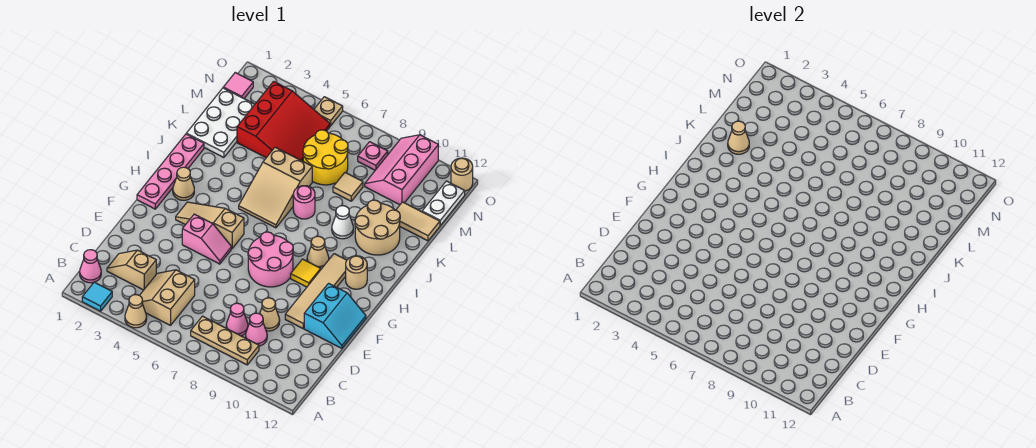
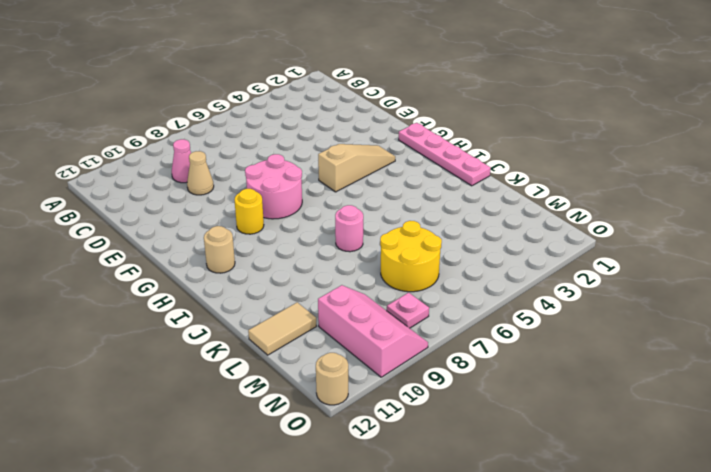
yellow 1x1 round brick [234,189,264,234] -> yellow 1x1 tile [291,259,321,287]
none -> cyan 1x1 tile [82,282,112,311]
none -> tan 1x1 cone [125,295,147,328]
none -> pink 1x1 cone [80,250,101,283]
none -> tan 2x2 slope [140,270,195,325]

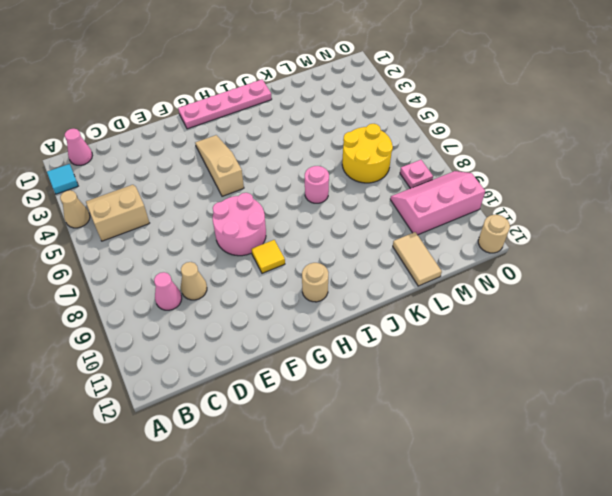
none -> tan 1x3 plate [191,316,259,365]
none -> tan 1x2 slope [107,250,156,290]
none -> pink 1x1 cone [226,303,248,336]
none -> tan 1x4 tile [285,254,347,329]

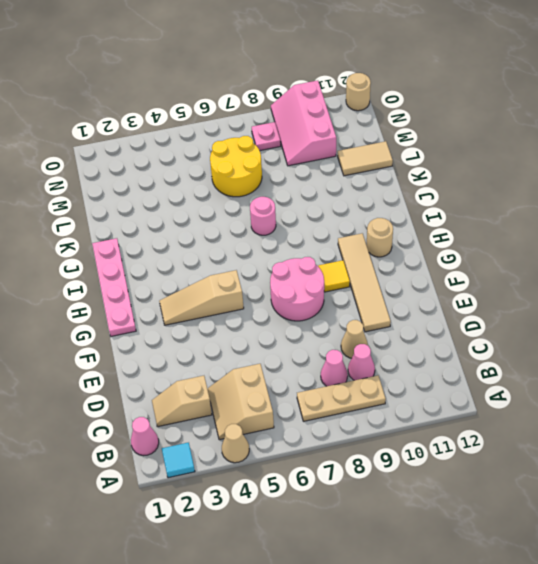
none -> cyan 2x2 slope [304,283,366,348]
none -> pink 1x2 slope [182,214,232,264]
none -> tan 1x1 cone [173,167,194,200]
none -> tan 1x1 cone [307,236,329,269]

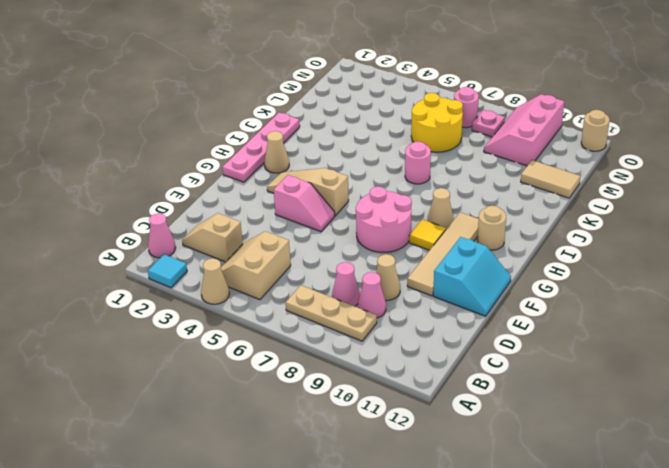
pink 1x1 round brick [454,87,479,128] -> none
none -> tan 2x3 slope [239,147,312,228]
none -> white 1x1 cone [332,206,353,239]
none -> tan 2x2 round brick [355,200,400,255]
none -> white 2x3 plate [186,88,255,158]

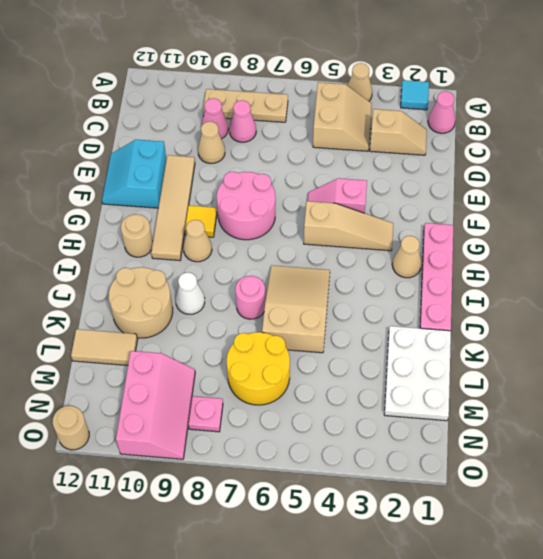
none -> red 3x3 slope [237,81,331,161]
none -> tan 1x1 tile [333,173,363,201]
none -> white 1x2 plate [422,181,465,225]
none -> pink 1x1 tile [223,73,253,98]

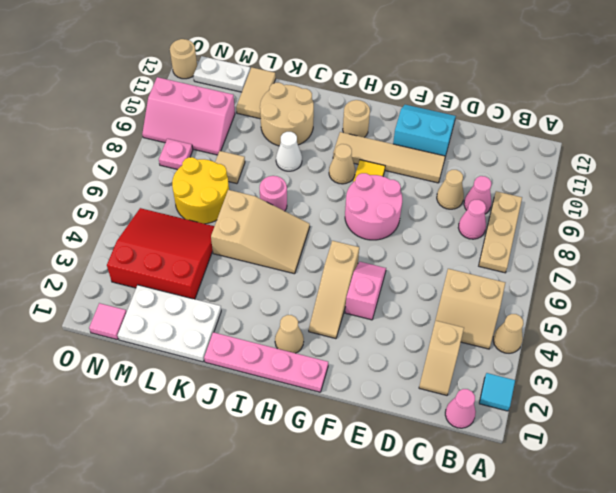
none -> tan 1x1 plate [314,97,343,125]
none -> tan 1x1 cone [728,121,749,154]

